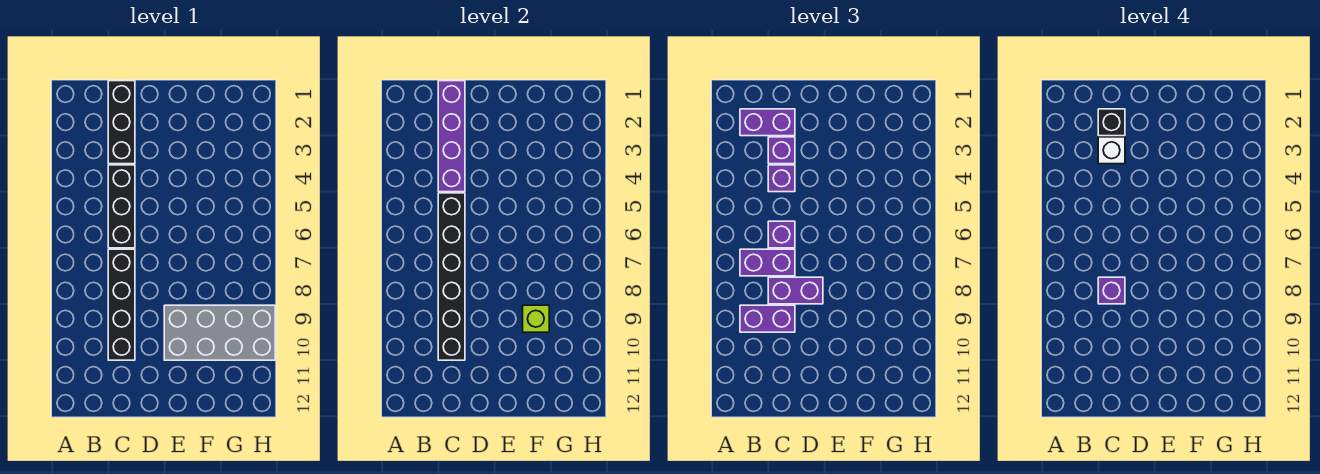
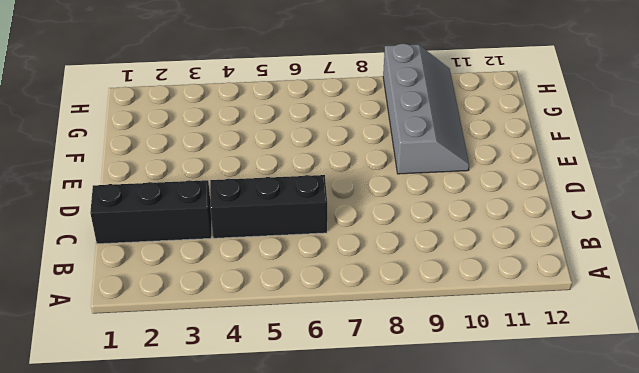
grey 2x4 slope [383,44,469,174] -> grey 2x4 brick [164,305,275,360]
none -> black 1x4 brick [108,249,135,360]
none -> purple 1x4 brick [438,81,465,192]
none -> black 1x6 brick [438,193,465,360]

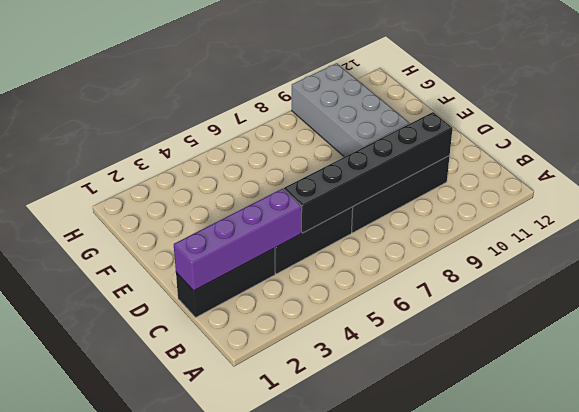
none -> lime 1x1 brick [523,305,549,332]
none -> purple 1x2 brick [740,109,795,136]
none -> purple 1x2 brick [740,249,795,276]

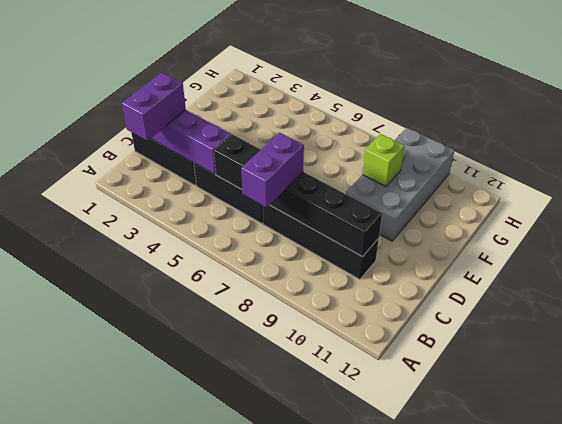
none -> purple 1x2 brick [740,305,795,332]
none -> purple 1x1 brick [768,137,795,164]
none -> purple 1x1 brick [768,165,795,192]

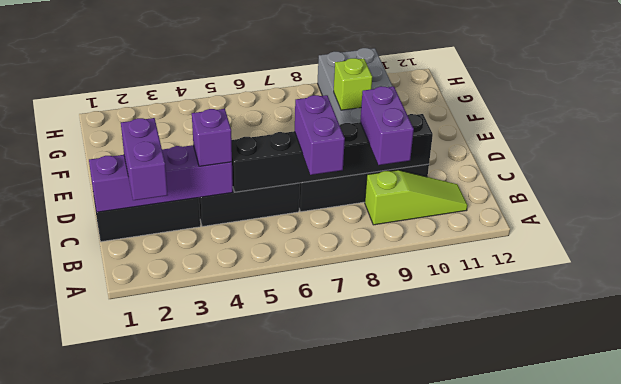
lime 1x3 slope [365,170,468,225] -> none
none -> purple 1x1 brick [768,137,795,164]
none -> purple 1x1 brick [768,221,795,248]
none -> purple 1x2 brick [768,277,823,304]

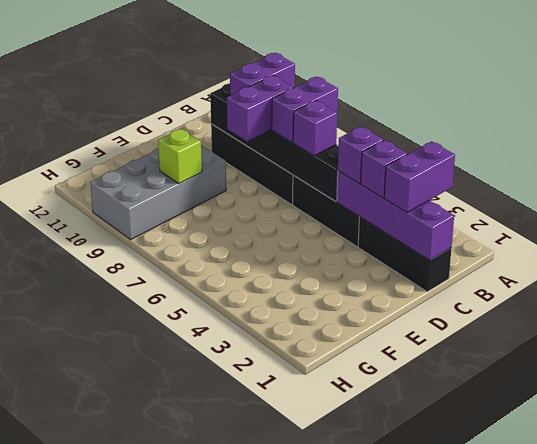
none -> black 1x1 brick [1098,109,1125,136]
none -> white 1x1 brick [1098,137,1125,164]
none -> purple 1x1 brick [1098,277,1125,304]

